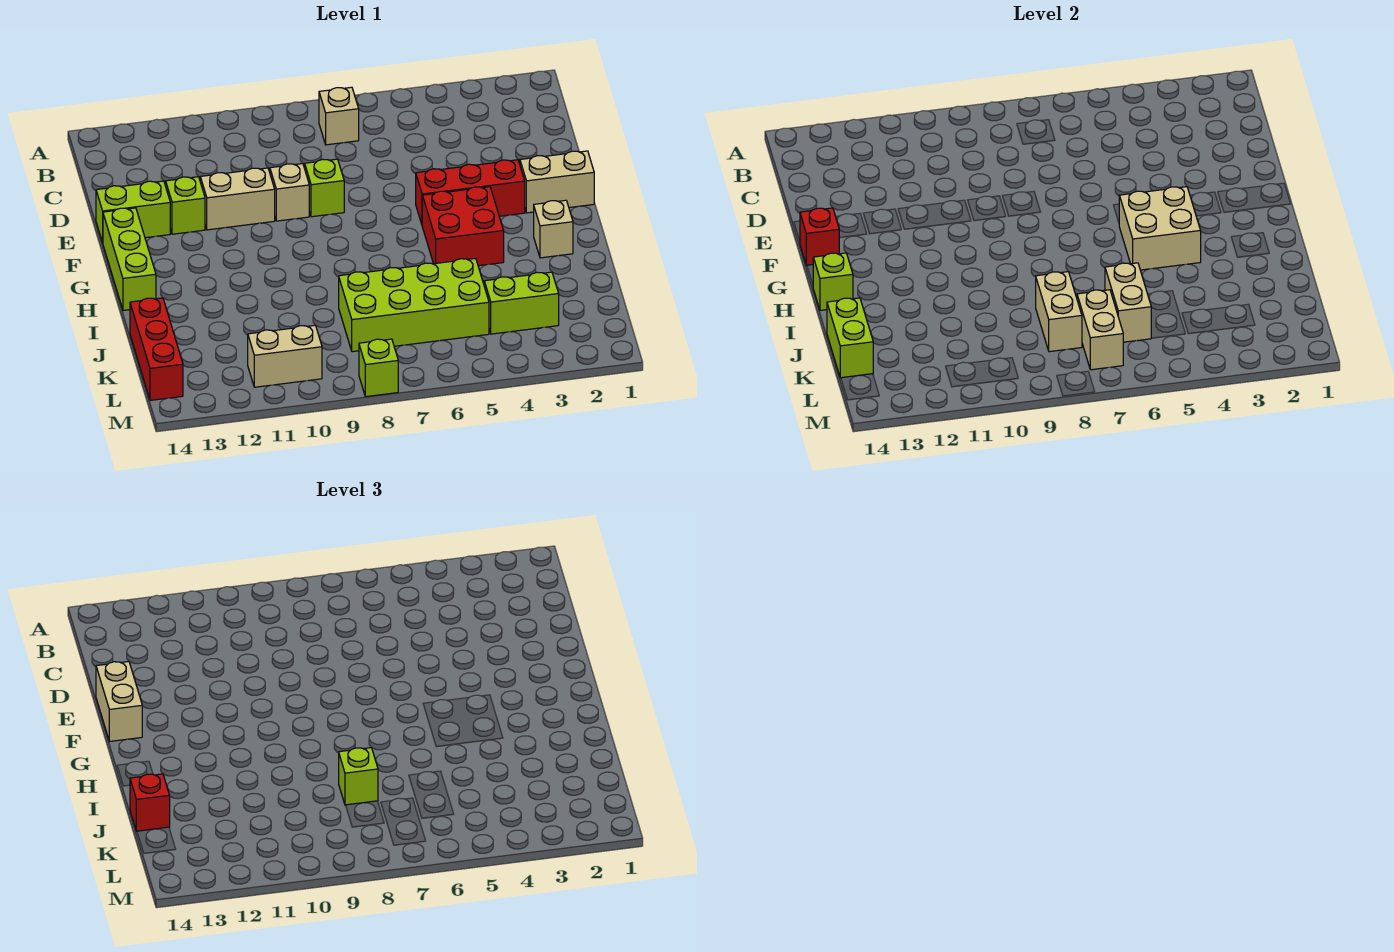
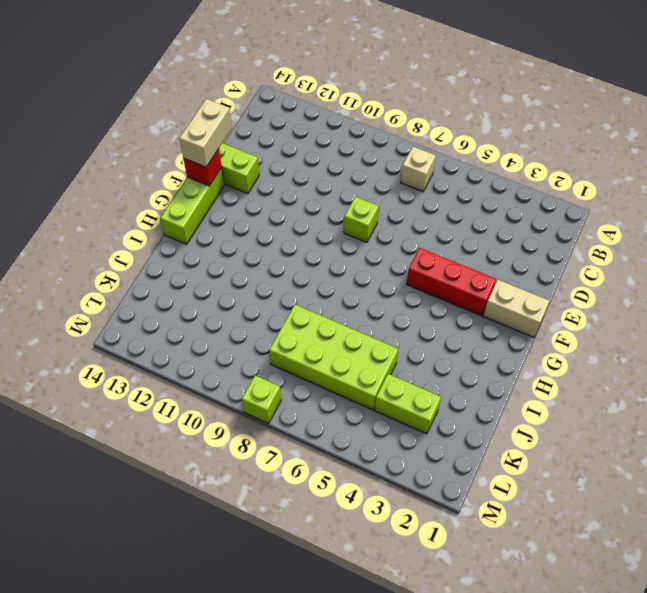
none -> tan 1x1 brick [270,164,309,221]
none -> tan 1x2 brick [200,168,275,230]
none -> lime 1x1 brick [166,177,205,234]

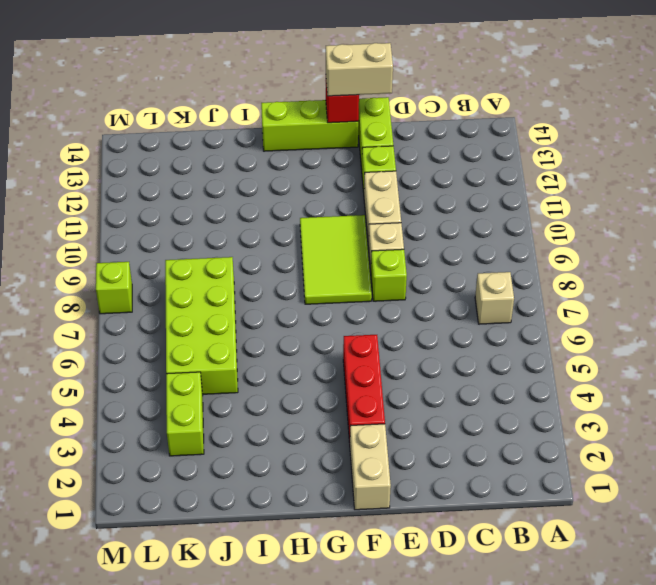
lime 2x3 tile [300,215,372,304] -> none
none -> red 2x2 brick [422,187,504,266]
none -> tan 1x1 brick [534,200,573,258]
none -> red 1x3 brick [130,298,183,400]

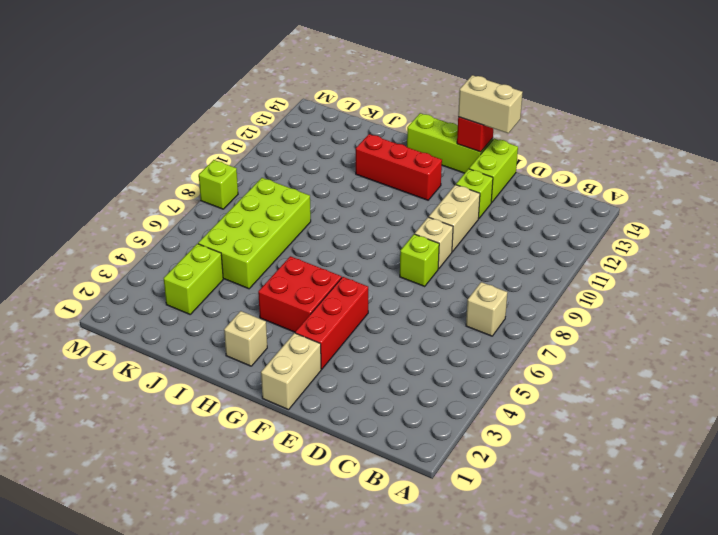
red 1x3 brick [356,134,442,200] -> red 1x3 brick moved to [130,298,183,400]
none -> tan 1x2 brick [248,325,322,387]
none -> tan 2x2 brick [1119,187,1201,270]
none -> lime 1x1 brick [813,253,853,310]

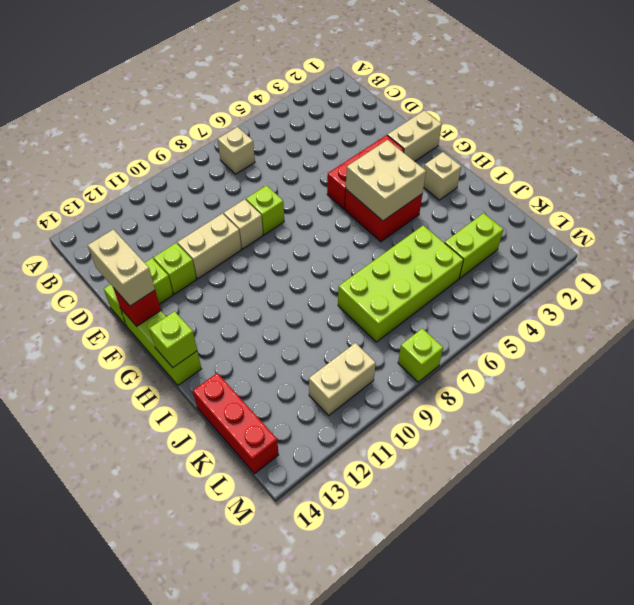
none -> tan 1x2 brick [1105,263,1151,342]
none -> tan 1x2 brick [1036,272,1082,352]
none -> lime 1x2 brick [827,298,873,378]

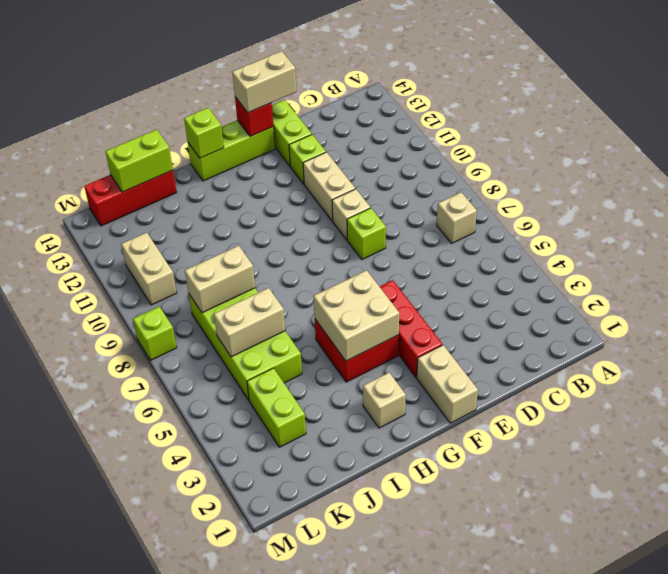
none -> tan 1x2 brick [1077,290,1123,370]
none -> lime 1x1 brick [339,748,378,805]
none -> red 1x1 brick [130,774,170,831]

